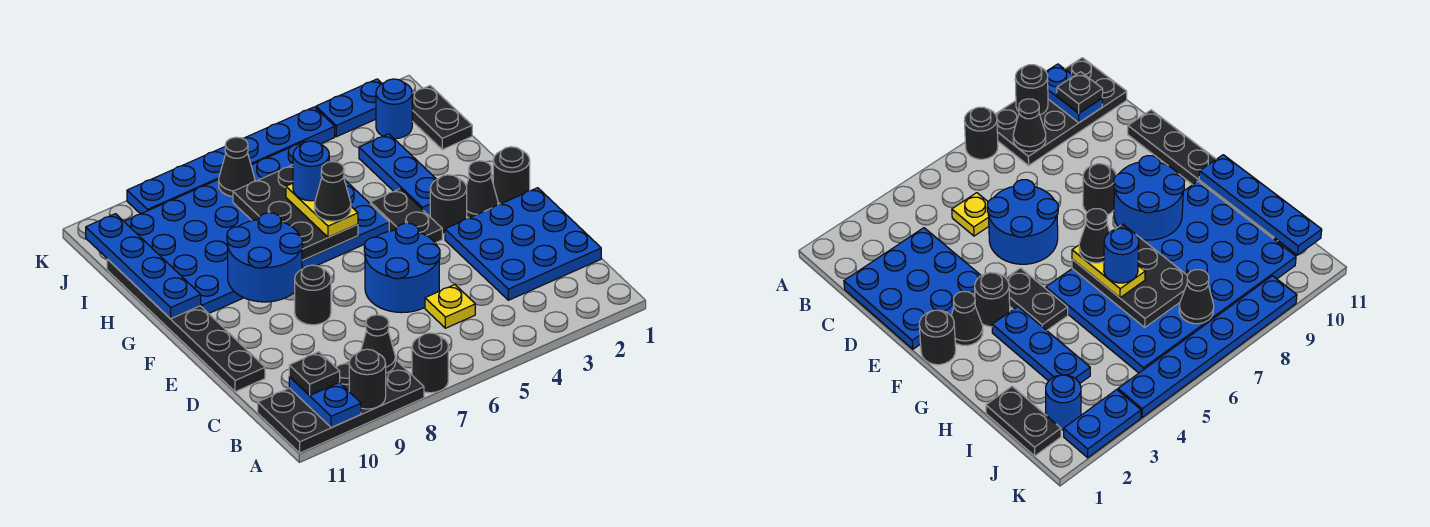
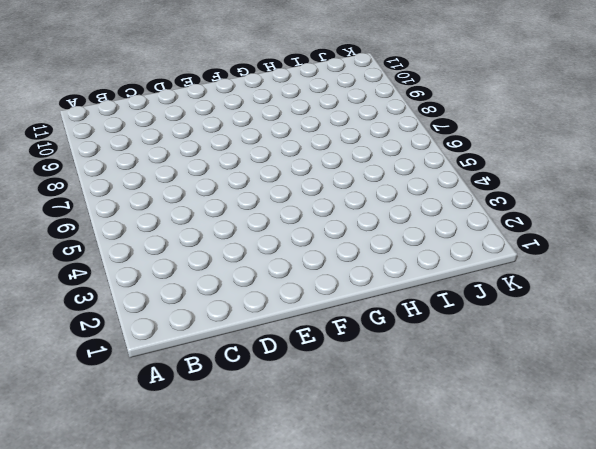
none -> black 1x1 round brick [412,333,448,393]
none -> black 2x4 plate [258,360,424,453]
none -> blue 3x3 plate [445,188,601,300]

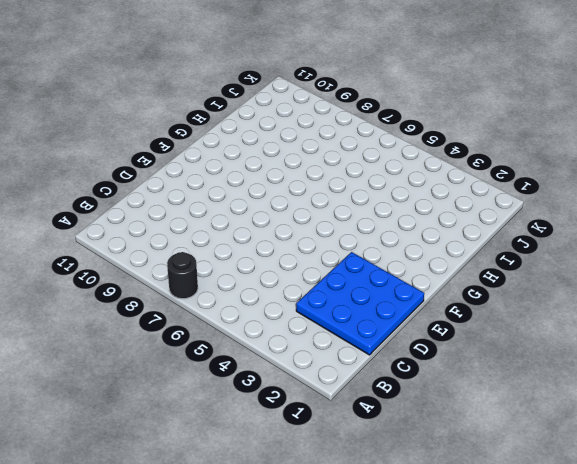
none -> black 2x4 plate [258,360,424,453]
none -> yellow 1x1 plate [425,285,475,328]
none -> blue 2x2 round brick [364,223,440,313]

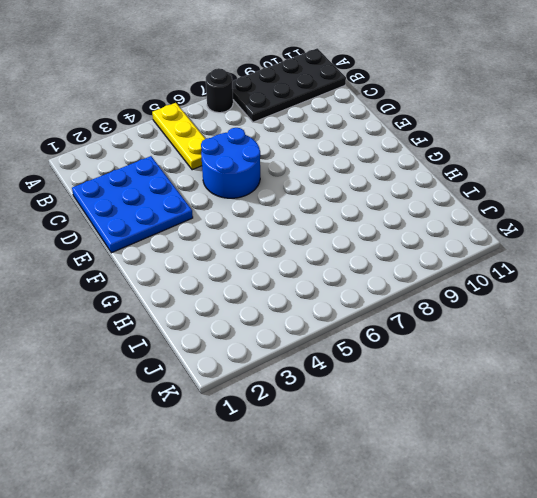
yellow 1x3 plate [152,103,205,170] -> yellow 1x1 plate [425,285,475,328]
none -> black 1x6 plate [107,259,265,392]
none -> black 1x1 round brick [295,265,331,325]
none -> black 1x1 round brick [493,147,530,204]

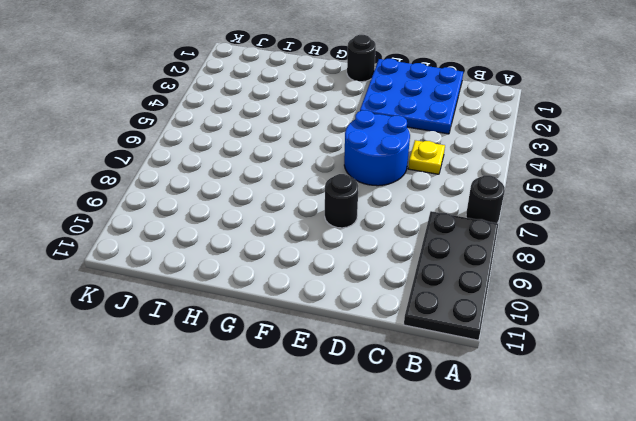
none -> black 1x6 plate [107,259,265,392]
none -> black 1x1 cone [466,161,498,218]
none -> black 1x1 round brick [430,175,467,234]

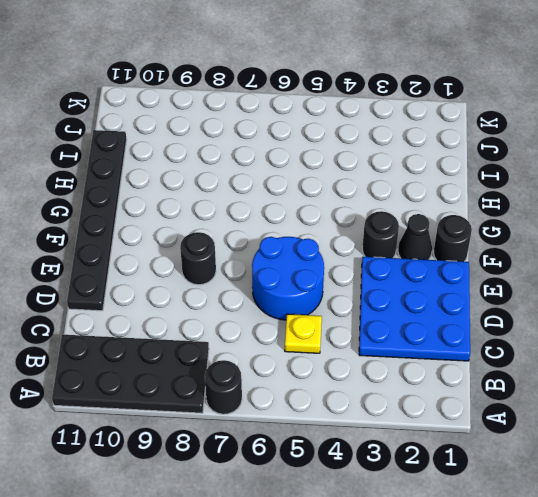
none -> black 1x2 plate [370,189,442,243]
none -> blue 1x3 plate [359,134,437,215]
none -> blue 4x6 plate [124,141,389,313]

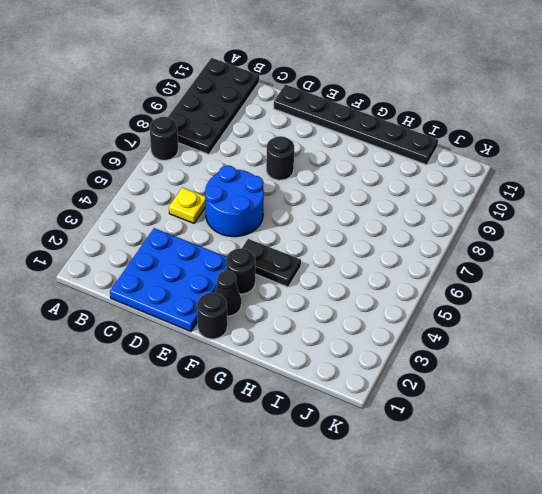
none -> blue 1x3 plate [359,134,437,215]
none -> blue 4x6 plate [124,141,389,313]
none -> black 1x2 plate [412,86,472,150]

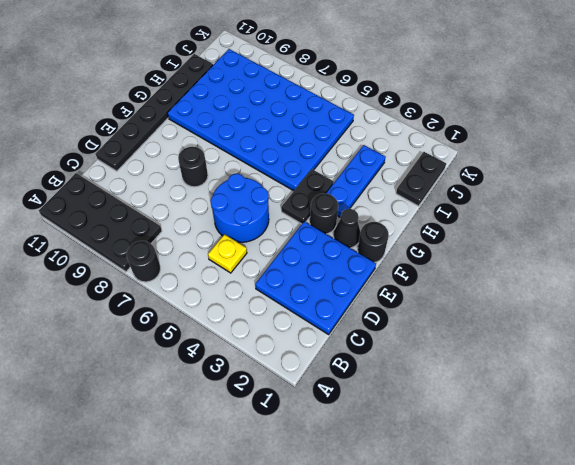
none -> blue 1x1 round brick [376,79,412,139]
none -> blue 1x2 plate [316,79,382,137]
none -> blue 1x6 plate [127,107,335,214]

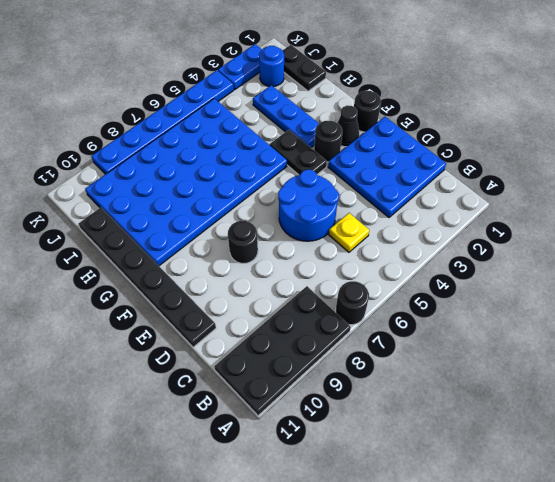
none -> black 1x1 round brick [349,349,386,409]
none -> blue 1x2 plate [289,377,361,428]
none -> black 1x1 cone [361,315,395,373]

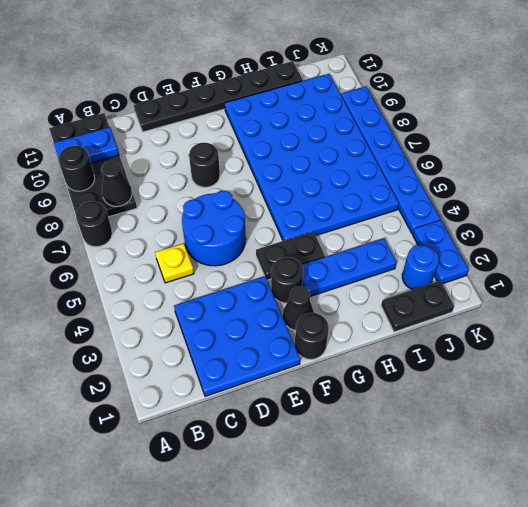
none -> blue 2x2 round brick [227,213,303,302]
none -> black 2x3 plate [233,165,358,260]
none -> blue 1x4 plate [86,214,201,319]

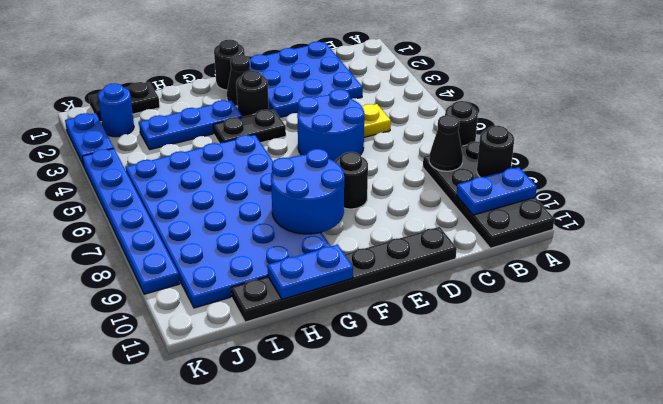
blue 1x2 plate [267,245,353,299] -> blue 1x4 plate [86,214,201,319]
none -> black 2x3 plate [233,165,358,260]
none -> black 1x1 cone [219,137,255,197]
none -> black 1x1 plate [289,352,340,395]

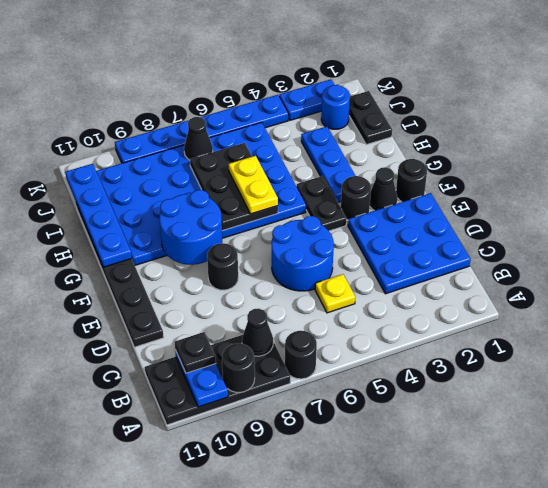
none -> black 1x1 cone [315,162,351,221]
none -> blue 1x1 round brick [293,141,329,201]

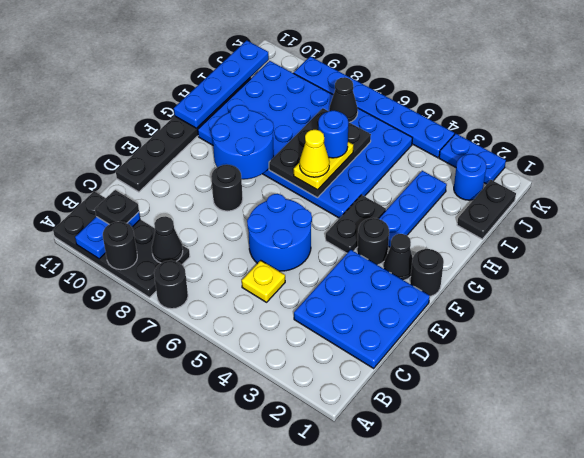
yellow 1x1 cone [300,130,330,177] -> black 1x1 cone [315,162,351,221]

